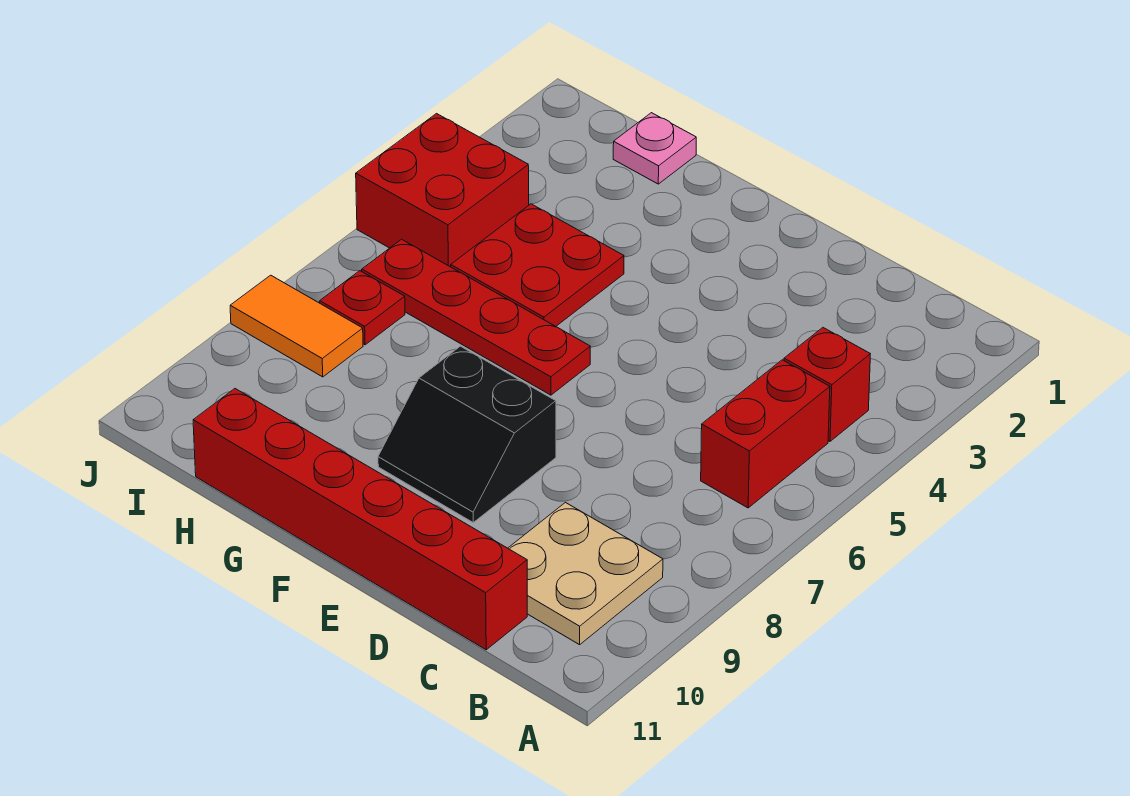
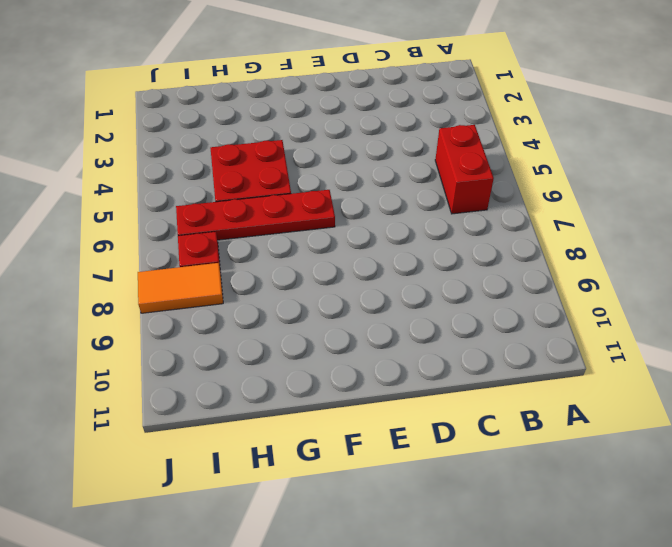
none -> red 1x1 brick [784,328,870,441]
none -> tan 2x2 plate [508,503,663,645]

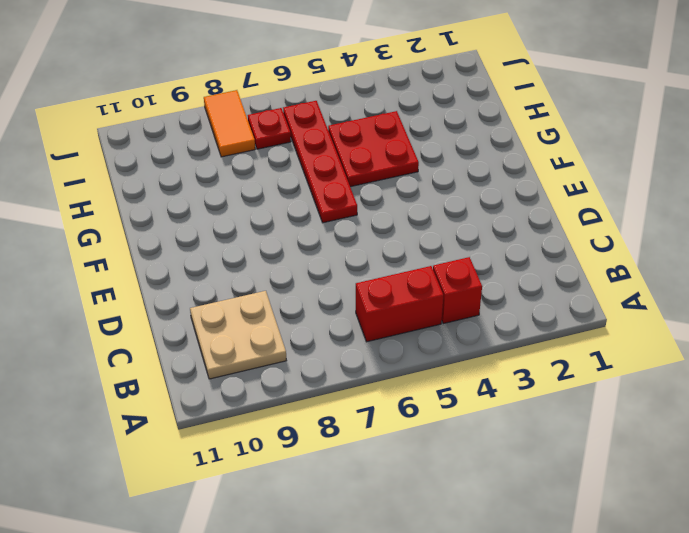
none -> red 1x6 brick [193,389,527,650]
none -> black 2x2 slope [378,346,556,522]

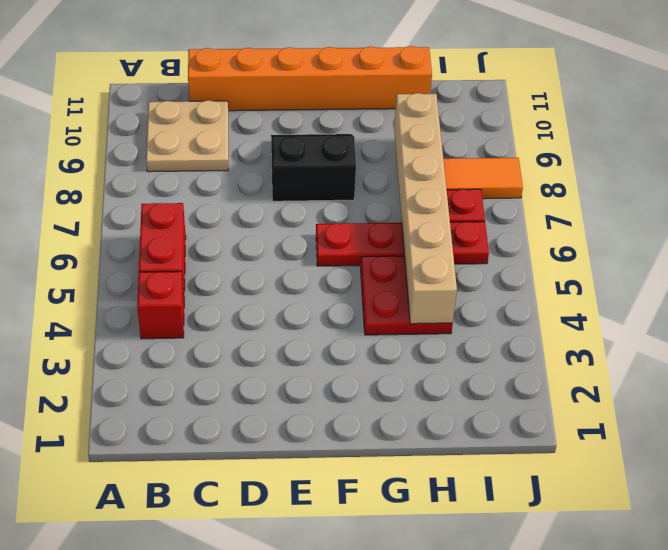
orange 1x6 brick [188,46,432,111] -> red 1x6 brick [193,389,527,650]
tan 1x6 brick [394,93,457,324] -> none
none -> pink 1x1 plate [613,113,696,184]
none -> red 2x2 brick [356,114,529,267]

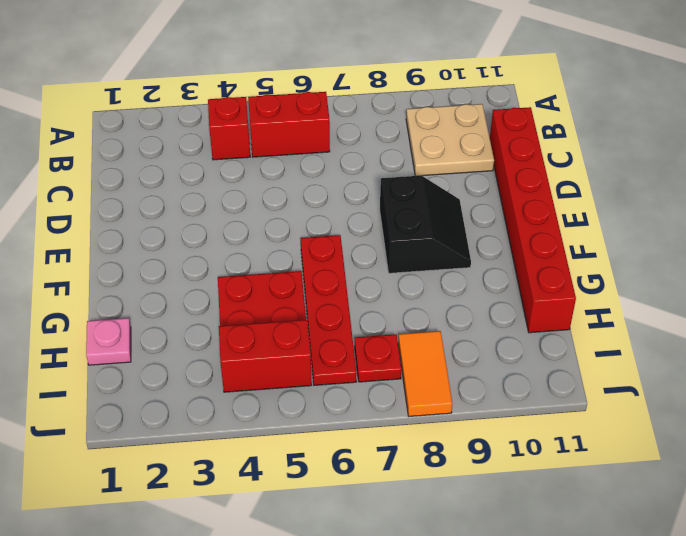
red 1x2 brick [219,320,312,392] -> red 2x2 brick [356,114,529,267]

